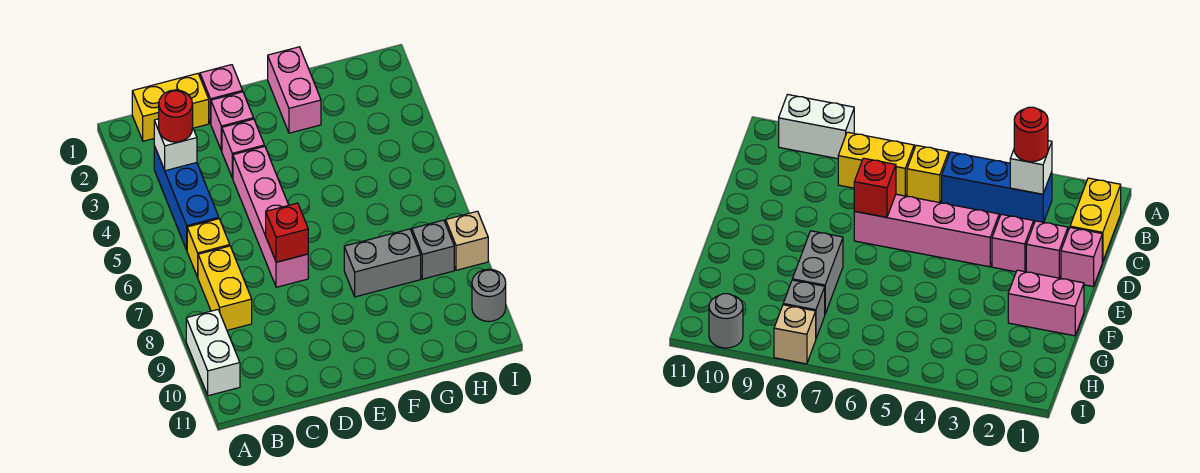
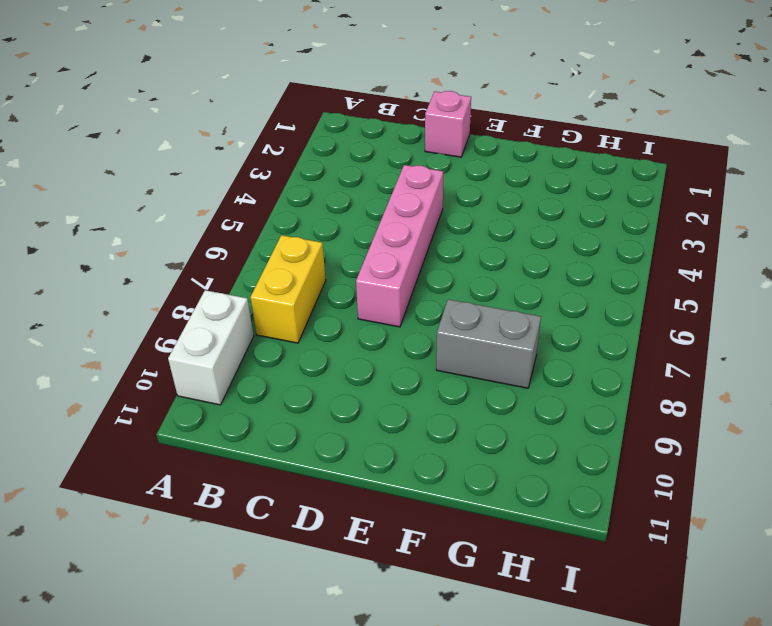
none -> yellow 1x2 brick [132,74,209,141]
none -> blue 1x3 brick [154,146,219,250]
none -> yellow 1x1 brick [187,219,230,277]

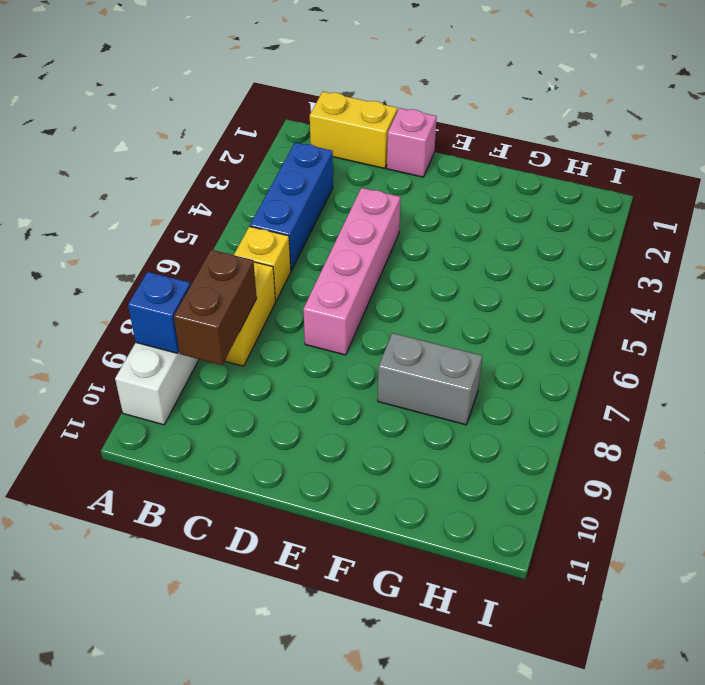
blue 1x1 brick [128,272,191,353] -> none
brown 1x2 brick [174,250,257,365] -> none
none -> pink 1x1 brick [211,92,254,151]
none -> pink 1x1 brick [222,119,264,178]
none -> pink 1x2 brick [268,47,321,133]

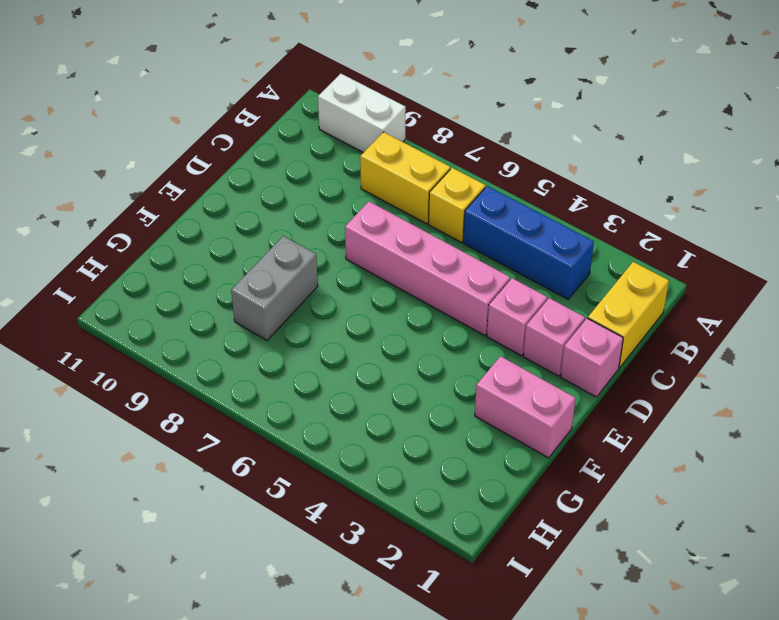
none -> grey 1x1 brick [412,220,454,279]
none -> tan 1x1 brick [446,211,488,270]
none -> grey 1x1 round brick [472,269,506,321]

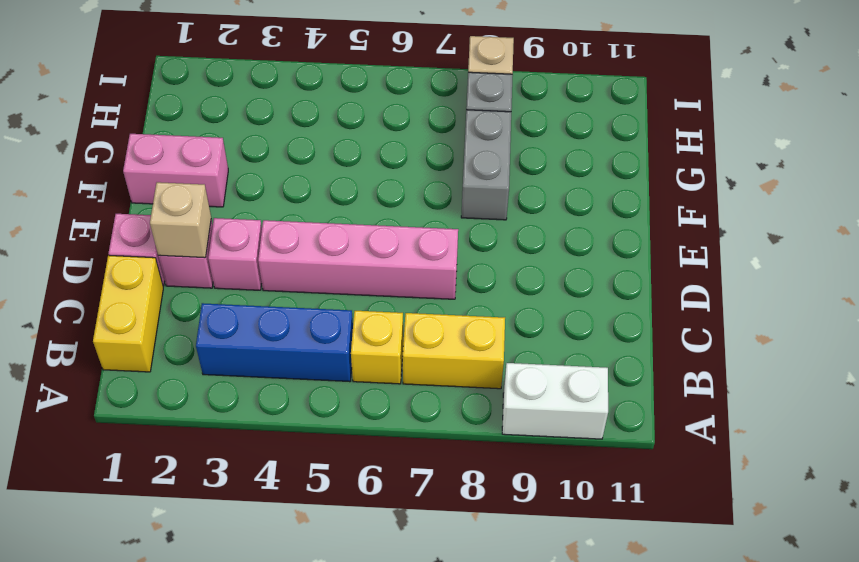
tan 1x1 brick [150,182,211,258] -> none
none -> grey 1x1 round brick [472,269,506,321]
none -> white 1x1 brick [154,119,197,171]
none -> red 1x1 brick [266,203,308,262]

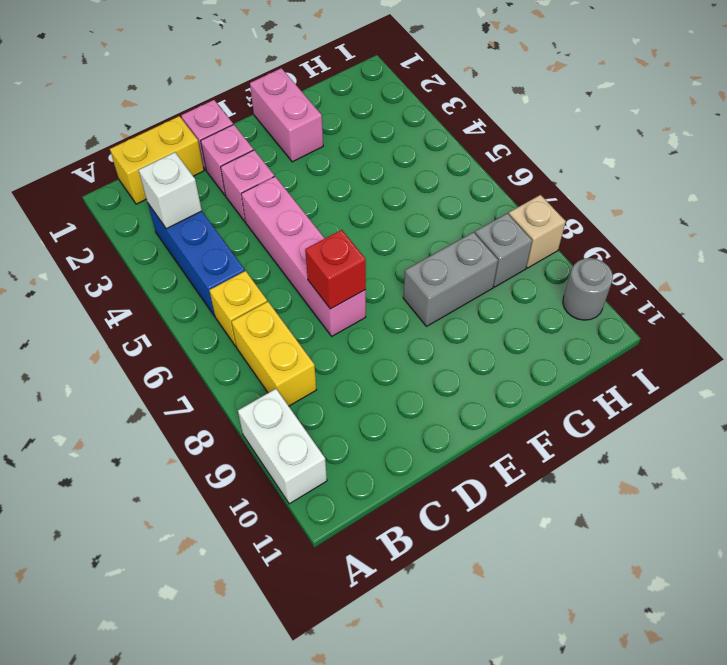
none -> red 1x1 round brick [159,90,193,142]

